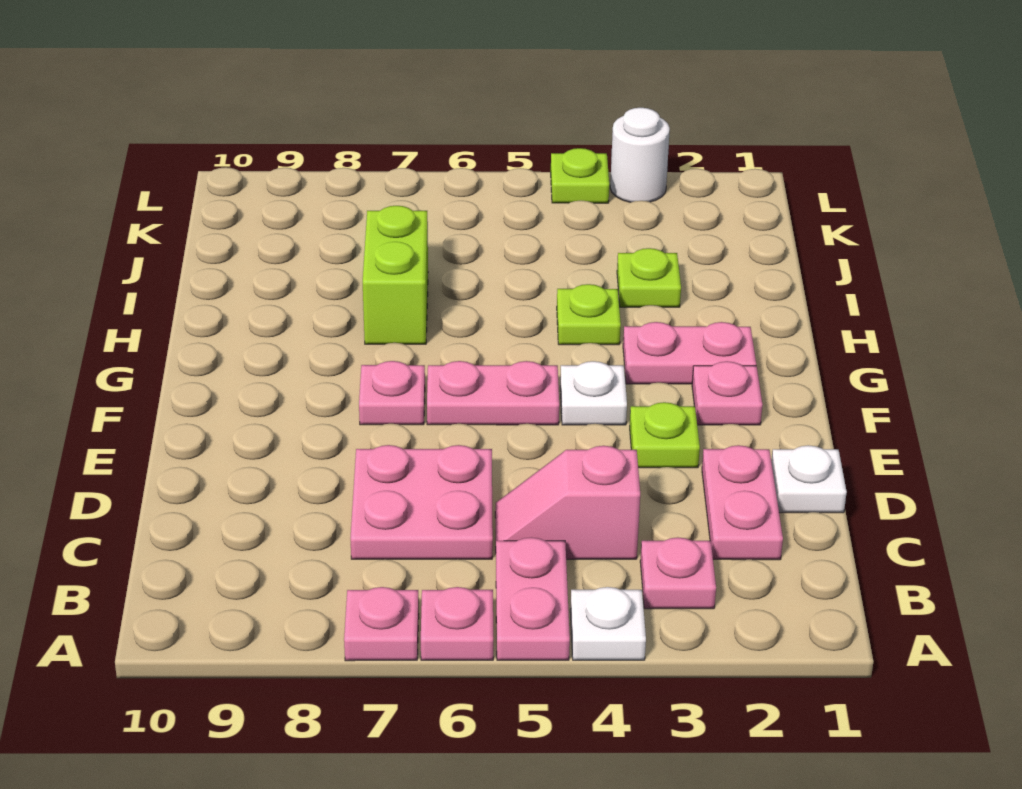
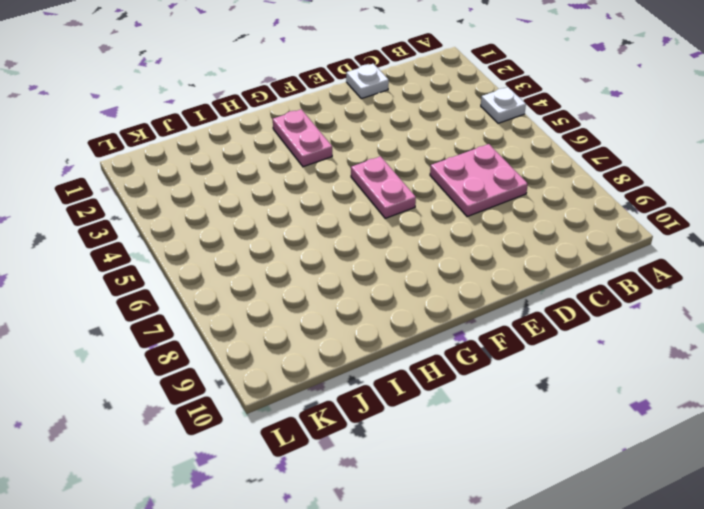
none -> pink 1x2 plate [496,537,570,660]
none -> pink 1x1 plate [421,587,493,660]
none -> pink 1x1 plate [344,587,419,661]

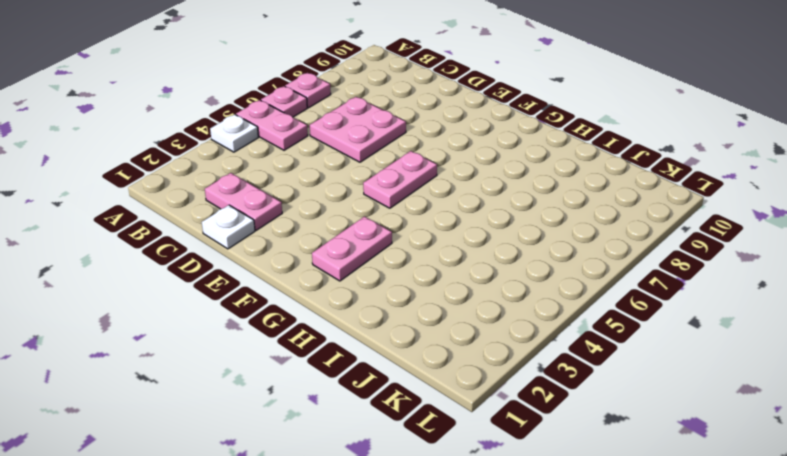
none -> pink 1x1 plate [640,537,716,609]
none -> pink 1x2 slope [495,446,640,559]
none -> lime 1x1 plate [630,402,700,468]

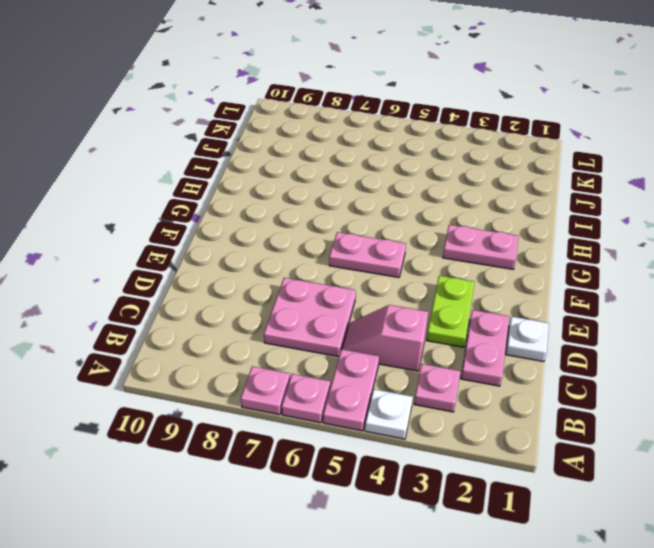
lime 1x2 plate [427,276,474,347] -> lime 1x1 plate [630,402,700,468]
none -> pink 1x1 plate [692,361,763,425]
none -> white 1x1 plate [560,361,627,425]
none -> pink 1x1 plate [359,361,425,425]

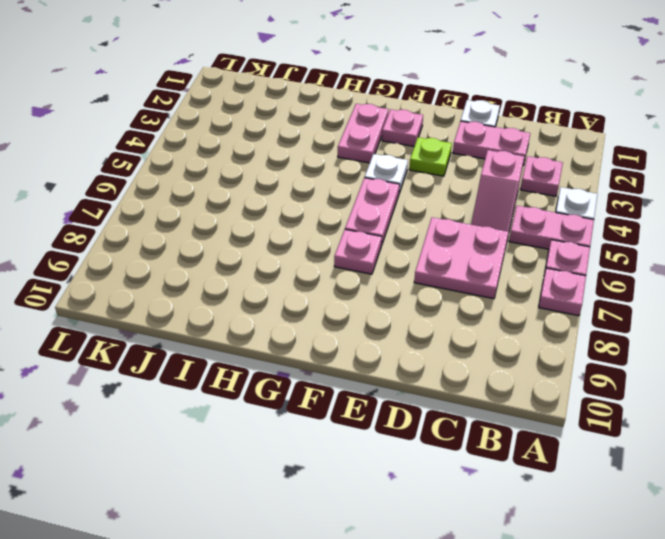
none -> lime 1x1 plate [557,284,621,345]
none -> lime 1x2 brick [363,206,428,344]
none -> lime 1x1 plate [617,248,681,307]

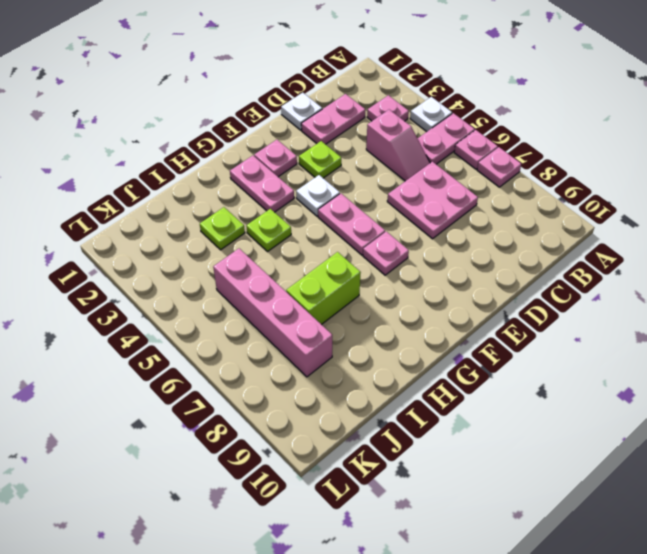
pink 1x4 brick [213,249,332,377] -> none
none -> white 1x1 round brick [610,108,670,202]
none -> lime 1x1 plate [551,148,609,203]

